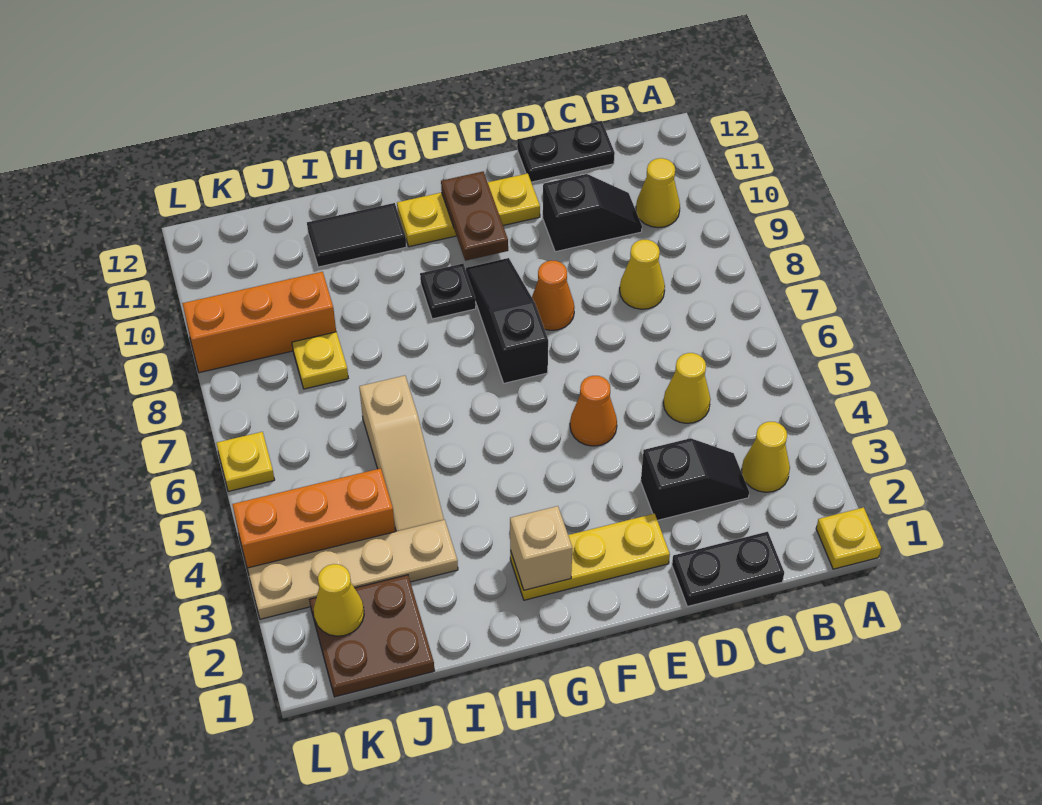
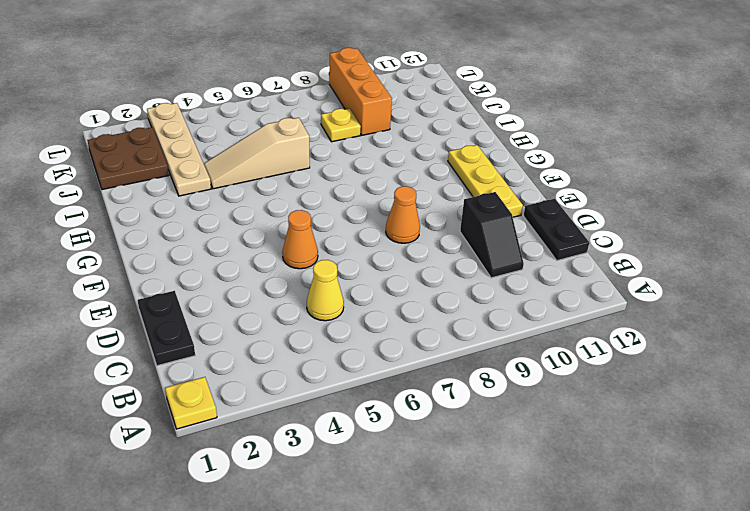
none -> yellow 1x1 cone [742,422,790,492]
none -> yellow 1x1 cone [636,158,680,228]
none -> black 1x2 slope [641,438,749,520]

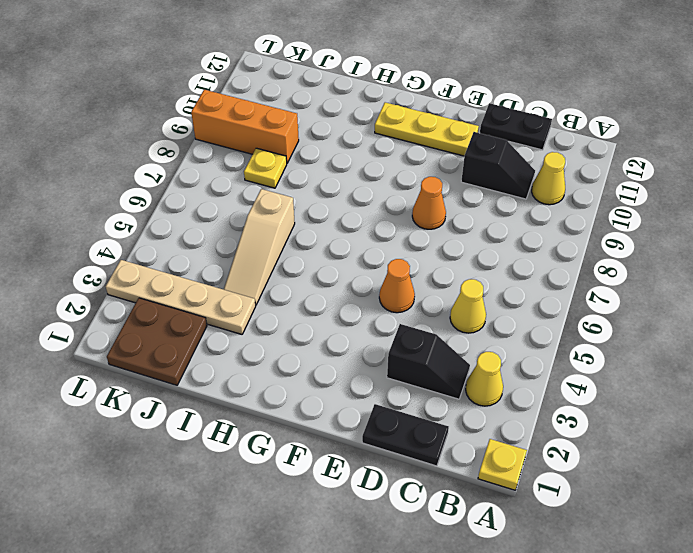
none -> yellow 1x1 cone [620,239,665,309]
none -> yellow 1x3 plate [510,514,670,600]
none -> black 1x3 slope [466,258,548,383]

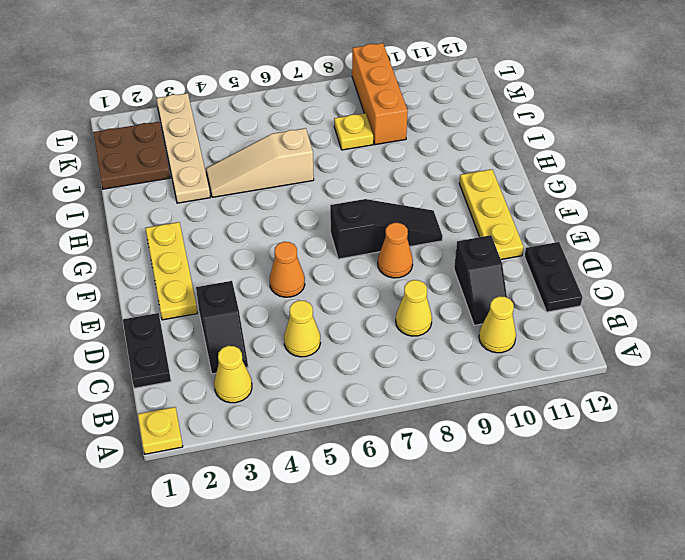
none -> black 1x1 plate [420,264,476,319]
none -> black 1x2 tile [307,203,406,267]
none -> orange 1x3 brick [232,468,395,570]

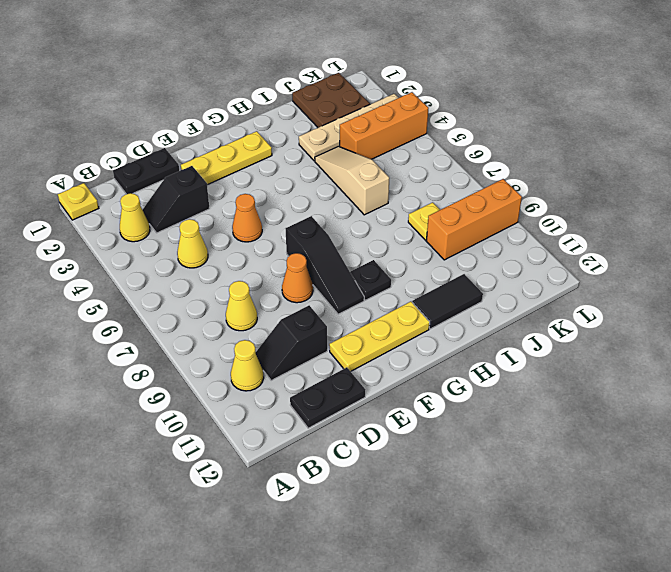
none -> yellow 1x1 plate [216,432,275,491]
none -> brown 1x2 plate [441,172,508,261]
none -> tan 1x1 brick [510,506,572,590]

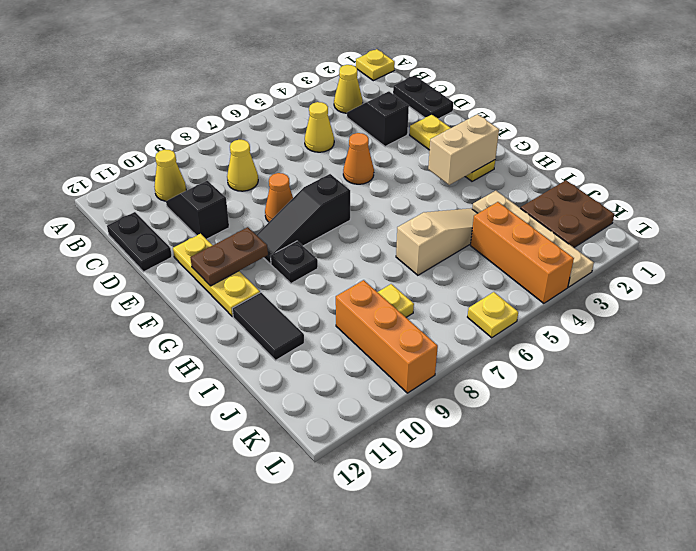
tan 1x2 brick [428,114,499,185] -> tan 1x1 brick [510,506,572,590]
none -> yellow 1x1 cone [314,564,364,636]

